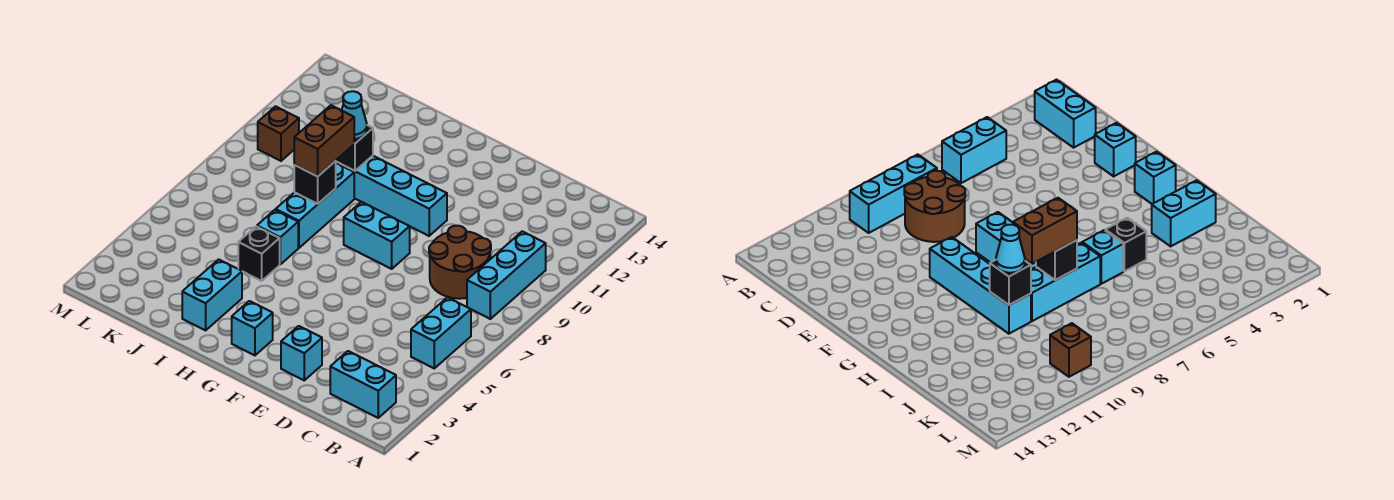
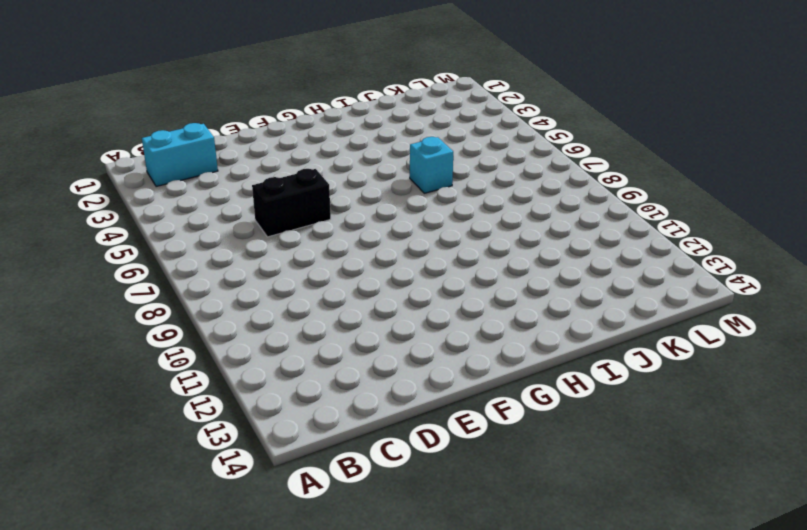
black 1x2 brick [252,169,331,237] -> none
none -> cyan 1x2 brick [411,297,471,368]
none -> cyan 1x3 brick [467,231,546,319]
none -> brown 2x2 round brick [429,226,491,299]

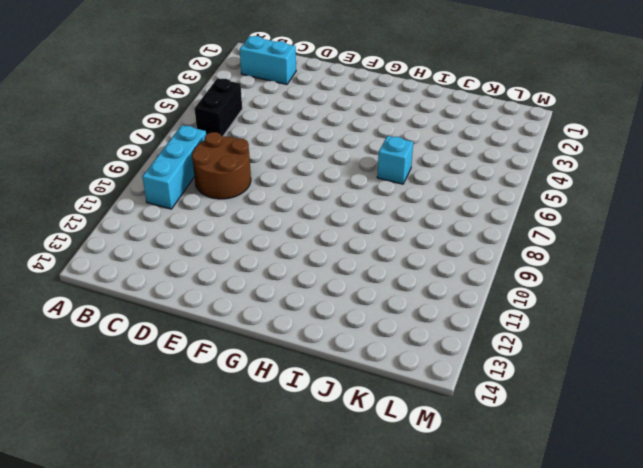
black 1x2 brick [195,78,242,136] -> cyan 1x2 brick [411,297,471,368]
none -> cyan 1x1 brick [281,326,322,380]
none -> cyan 1x2 brick [344,202,410,269]
none -> cyan 1x4 brick [336,156,447,236]

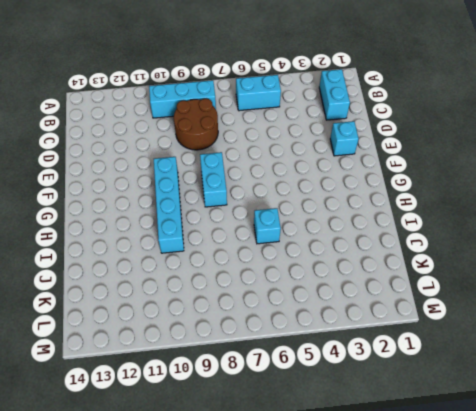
none -> cyan 1x1 brick [232,301,273,355]
none -> cyan 1x2 brick [182,259,242,330]
none -> black 1x1 brick [238,227,280,281]

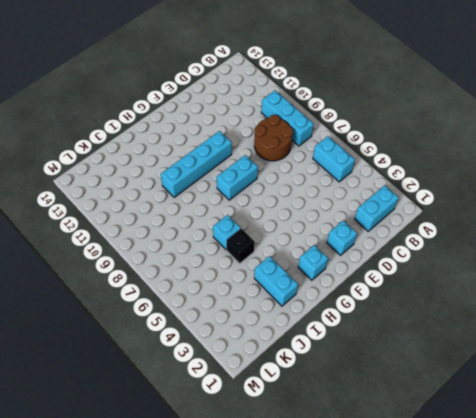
none -> cyan 1x3 brick [276,163,354,248]
none -> brown 1x1 brick [258,106,299,161]
none -> black 1x1 brick [294,161,336,204]

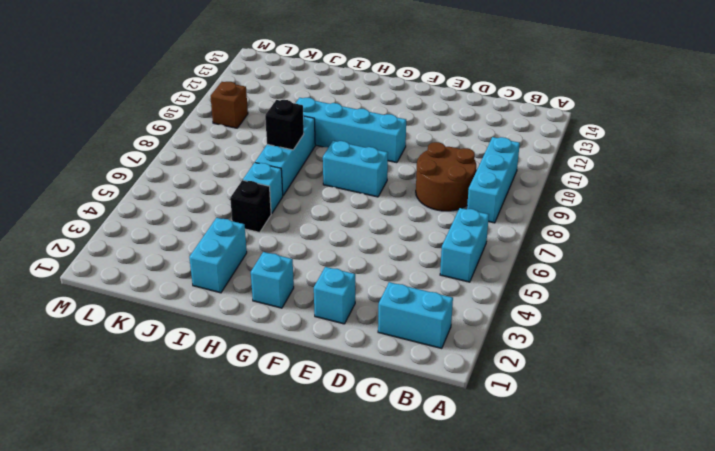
none -> black 1x1 brick [336,125,373,171]
none -> brown 1x2 brick [294,105,354,176]
none -> cyan 1x1 cone [342,91,367,139]

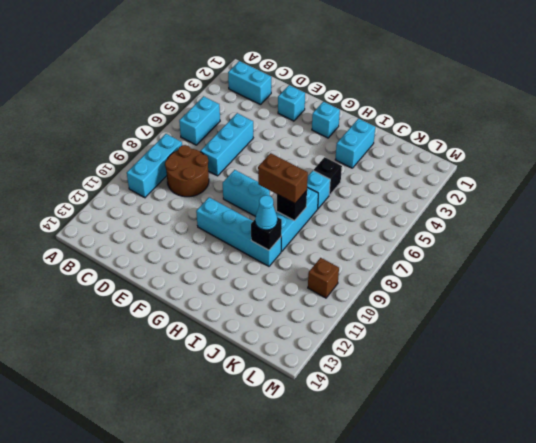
cyan 1x3 brick [200,113,253,176] -> none
brown 1x2 brick [258,153,308,204] -> brown 1x2 brick turned to [294,105,354,176]

